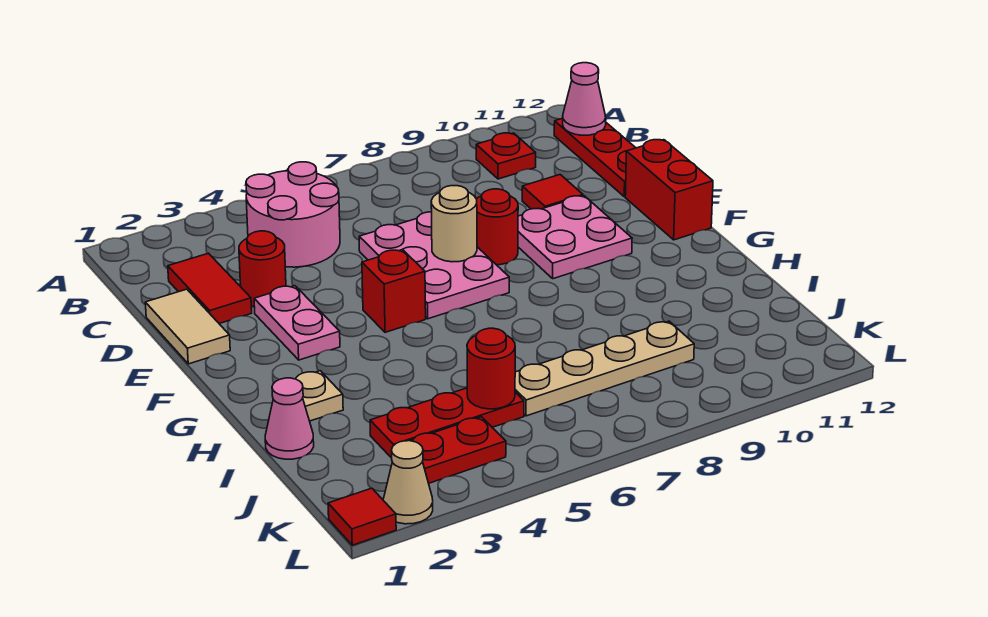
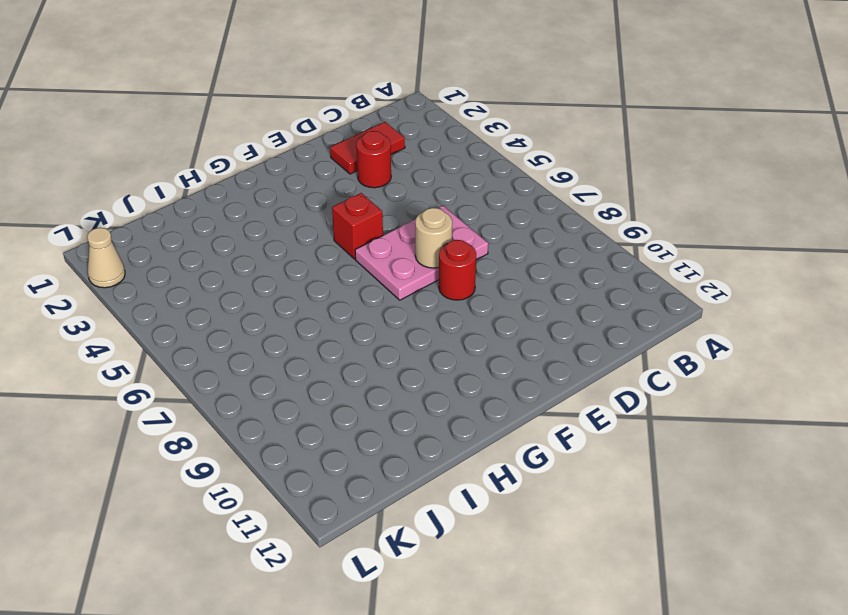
none -> pink 2x2 round brick [246,162,340,267]
none -> red 1x1 plate [476,133,536,179]
none -> red 1x3 plate [554,118,636,197]

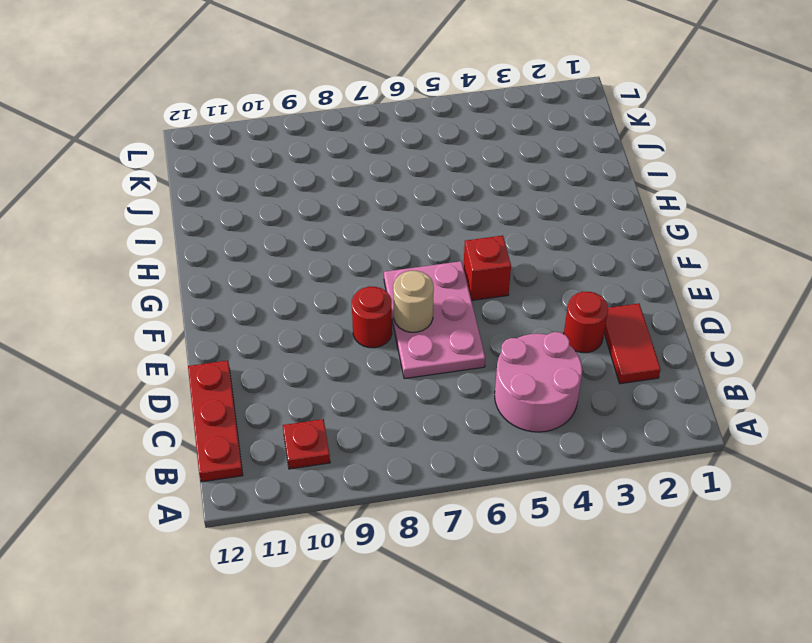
none -> tan 1x2 tile [145,289,230,364]
none -> red 1x1 tile [522,175,583,209]
none -> pink 1x2 plate [254,286,340,360]

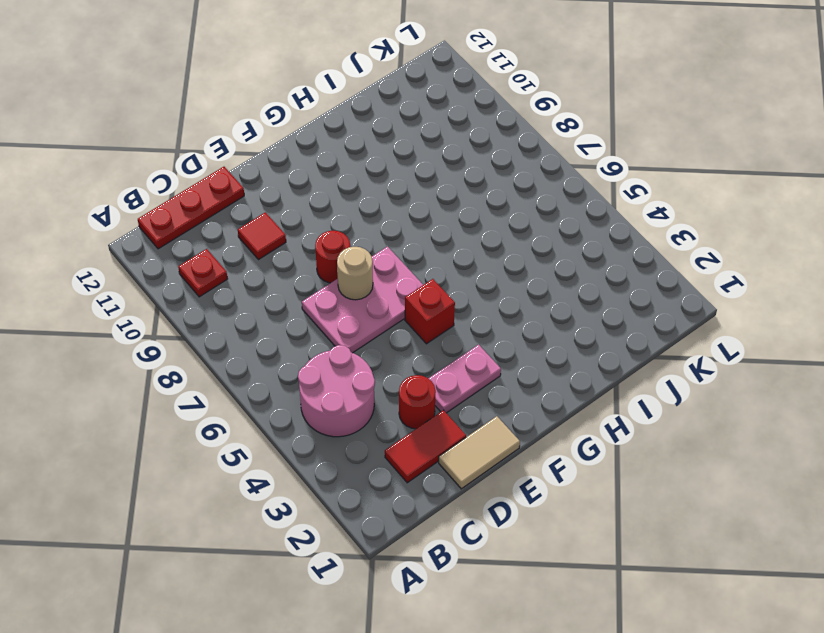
none -> pink 2x2 plate [518,196,632,279]
none -> red 1x2 brick [625,140,713,240]
none -> tan 1x1 plate [296,371,343,421]

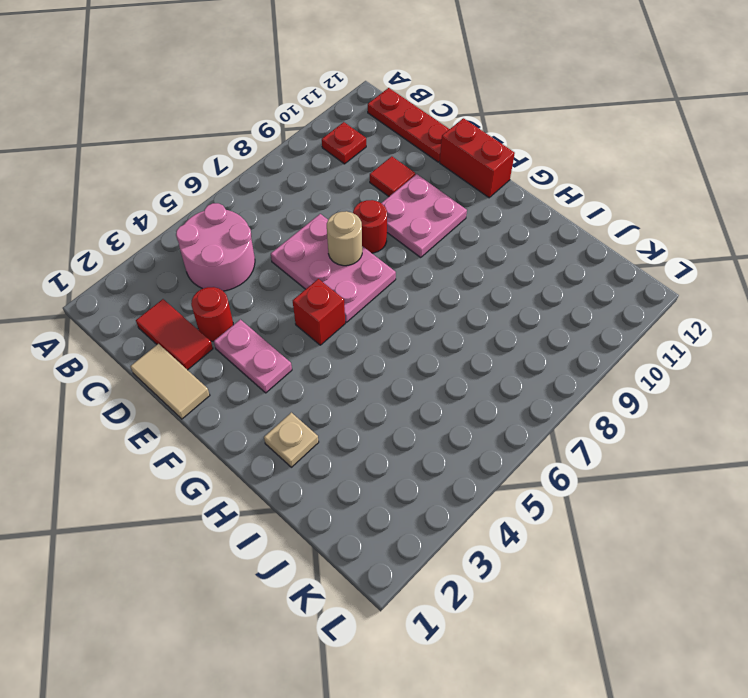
none -> pink 1x1 cone [265,378,314,459]
none -> red 1x3 plate [370,388,524,458]
none -> tan 1x4 plate [515,321,694,416]

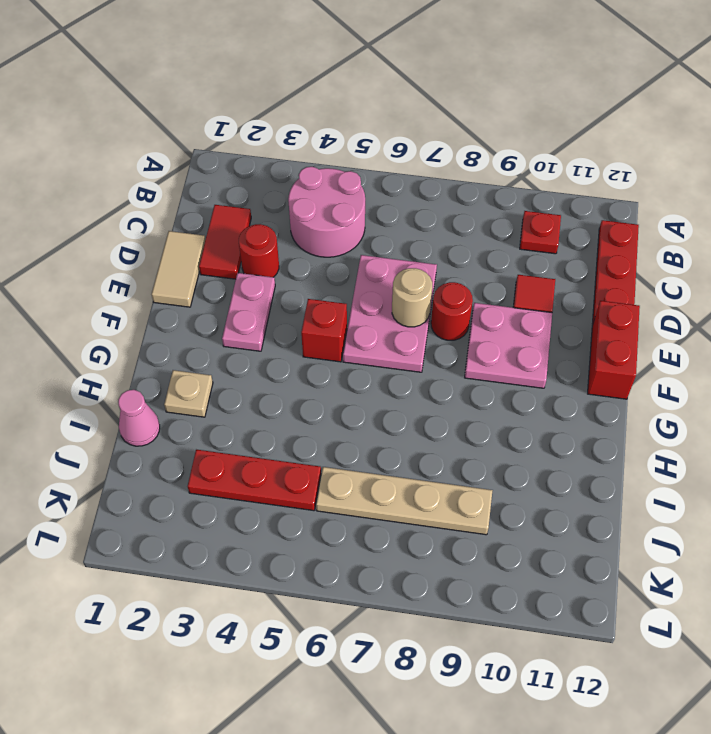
none -> red 1x2 plate [410,417,506,483]
none -> red 1x1 tile [328,488,396,545]
none -> tan 1x1 cone [383,441,433,524]

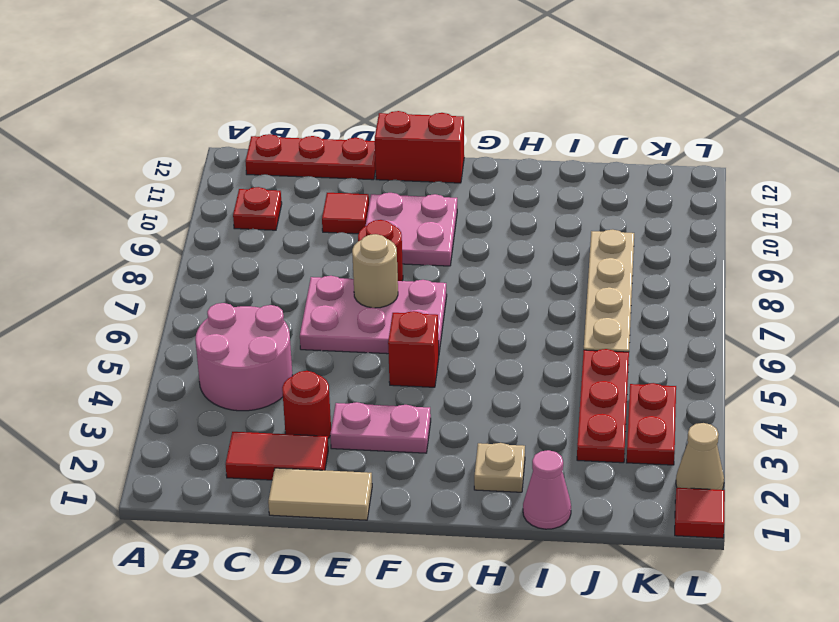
none -> pink 1x1 cone [563,63,606,135]
none -> red 1x1 round brick [467,328,515,409]

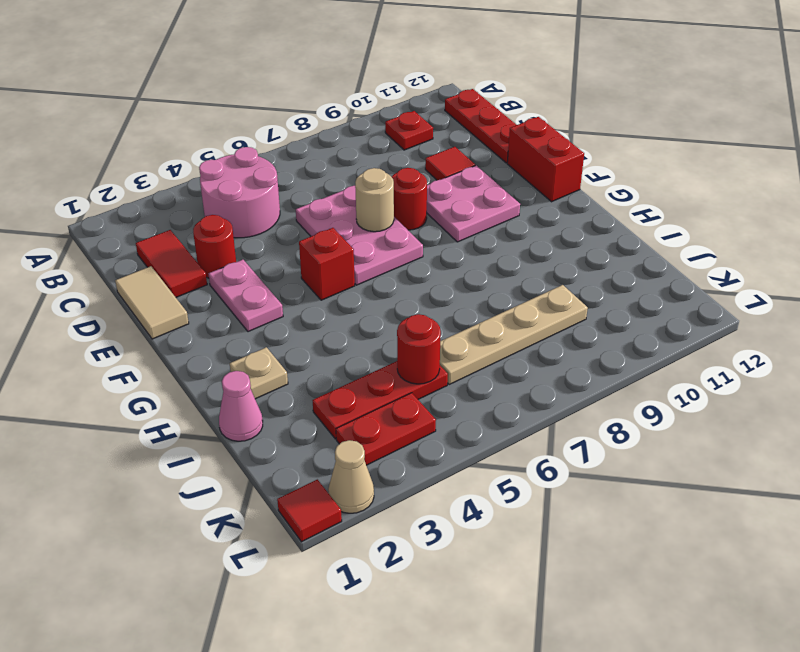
none -> pink 1x1 cone [563,63,606,135]

